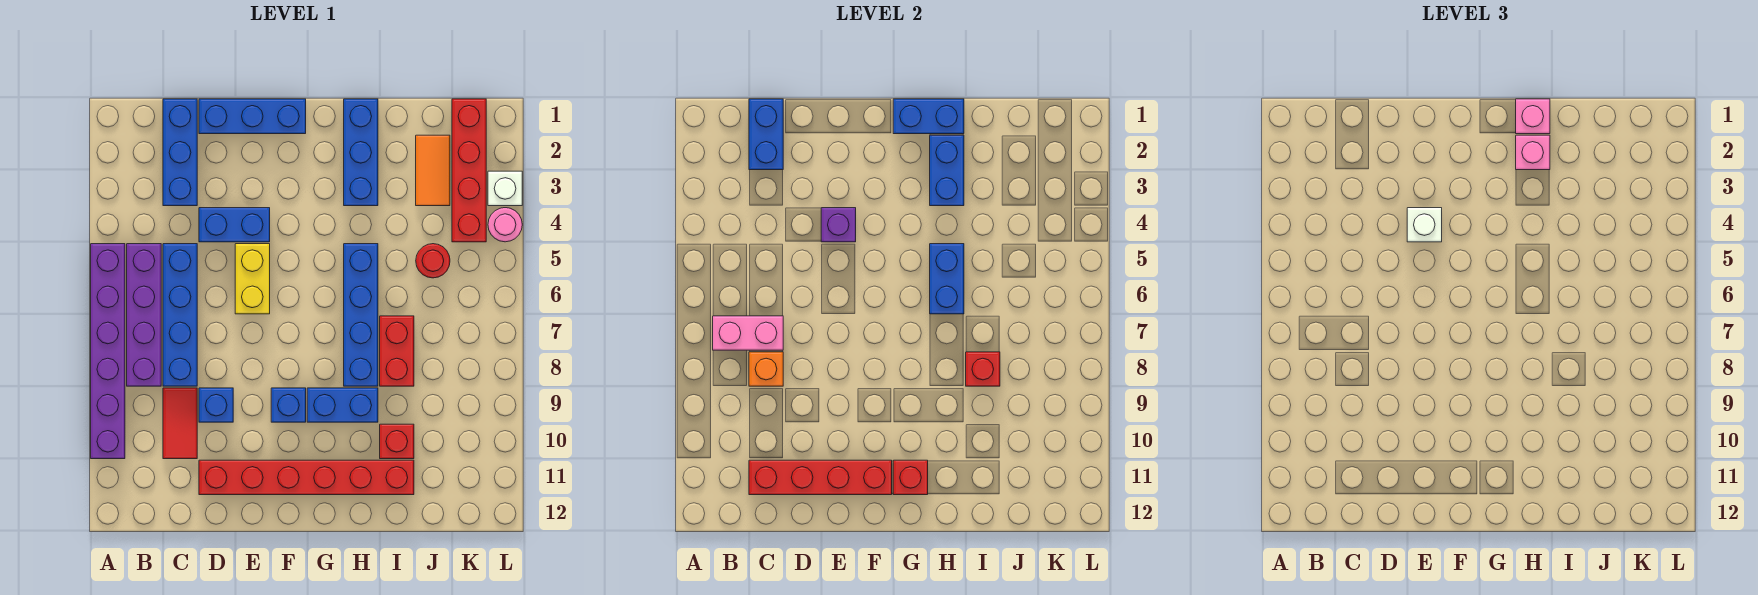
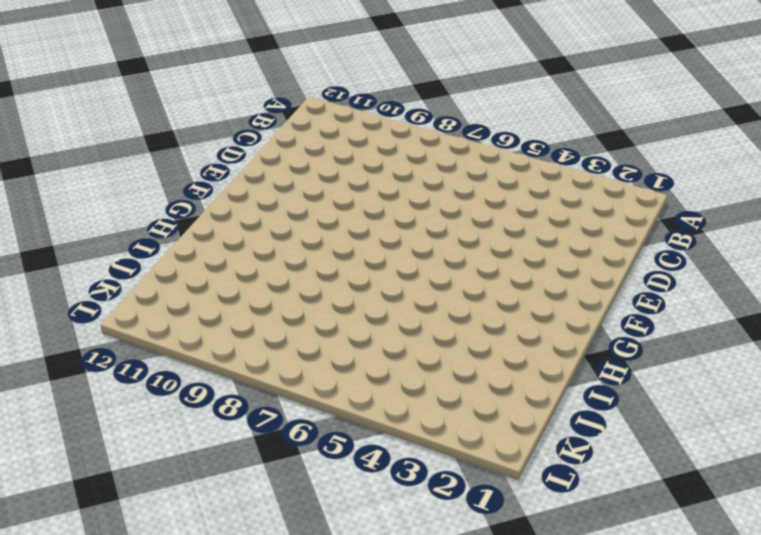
none -> purple 1x6 brick [91,244,125,459]
none -> purple 1x4 brick [127,244,161,386]
none -> blue 1x3 brick [163,99,197,206]
none -> blue 1x4 brick [163,244,197,386]

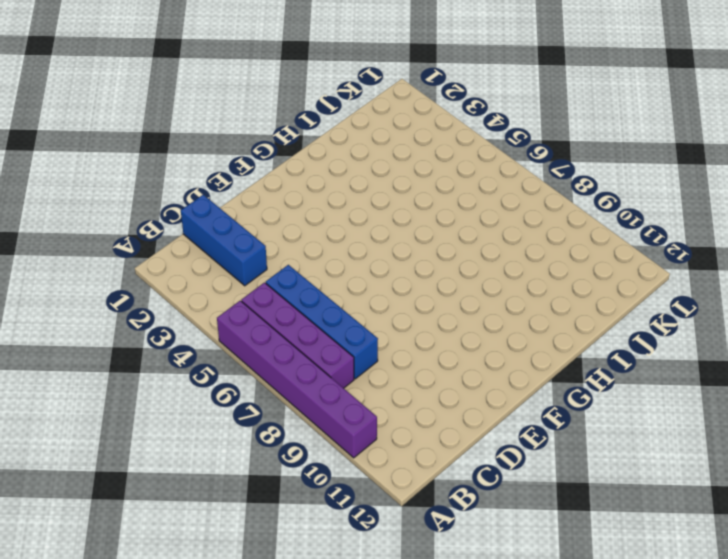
none -> red 1x2 tile [163,388,197,459]
none -> blue 1x3 brick [199,99,306,134]
none -> blue 1x2 brick [199,208,270,242]
none -> blue 1x1 brick [199,388,233,422]

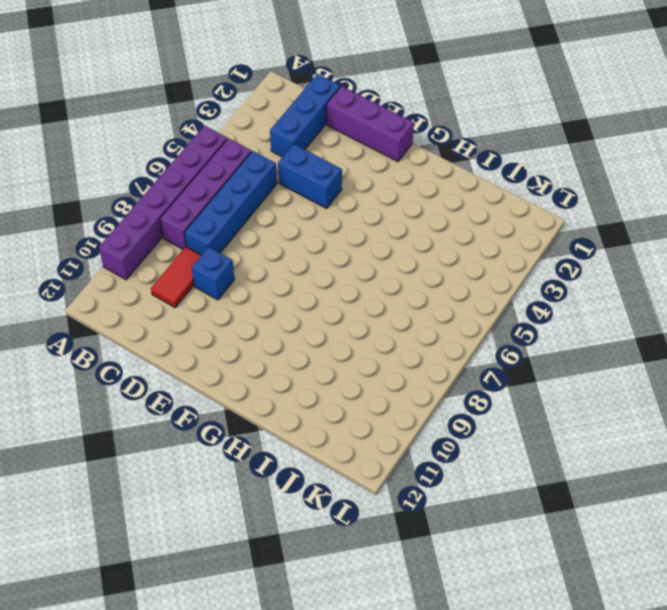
purple 1x3 brick [326,86,414,162] -> blue 1x3 brick [199,99,306,134]
none -> red 1x6 brick [199,460,414,495]
none -> yellow 1x2 brick [235,244,270,314]
none -> blue 1x1 brick [271,388,306,422]
none -> blue 1x2 brick [307,388,378,422]

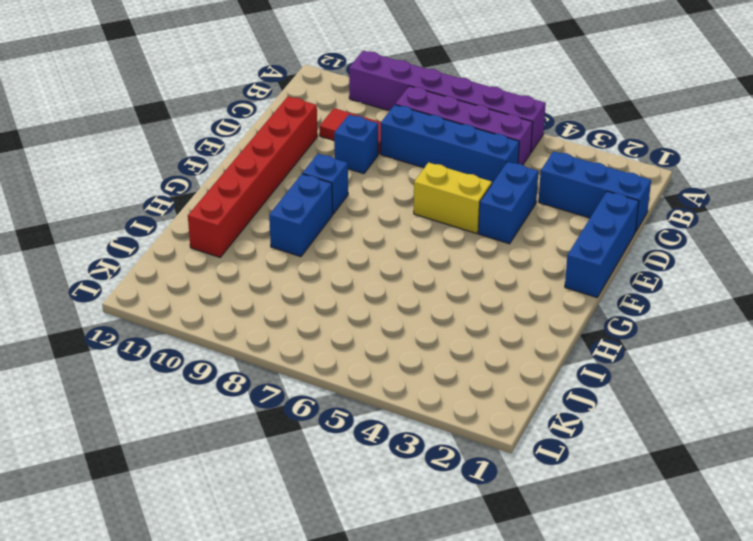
none -> blue 1x3 brick [344,99,378,206]
none -> blue 1x4 brick [344,244,378,386]
none -> red 1x2 brick [380,316,414,386]
none -> red 1x1 brick [380,424,414,459]

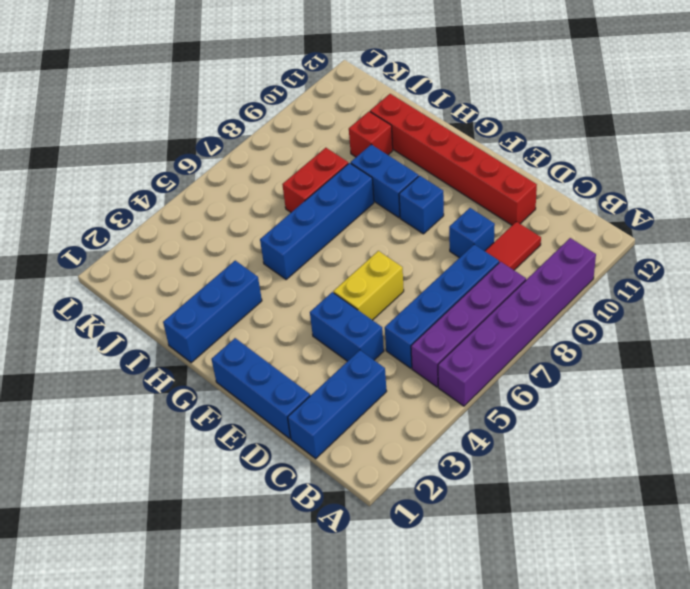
none -> orange 1x2 tile [416,135,450,206]
none -> red 1x1 round brick [416,244,450,278]
none -> red 1x4 brick [452,99,486,242]
none -> white 1x1 brick [488,171,522,206]

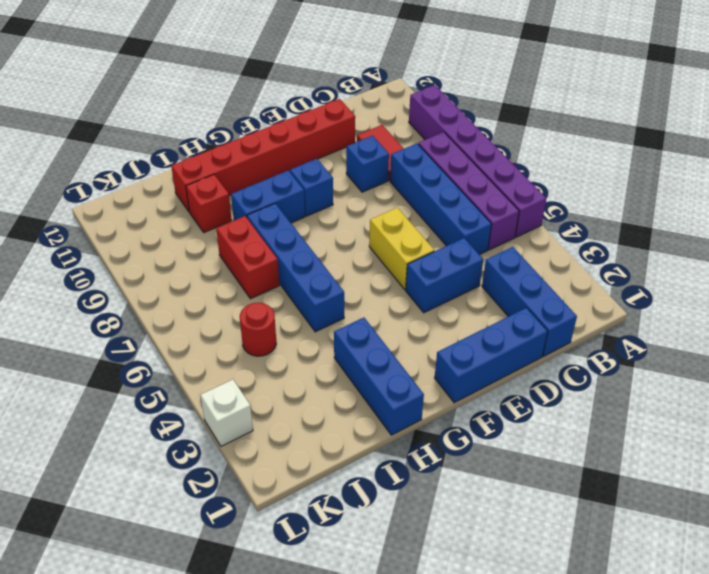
none -> orange 1x2 tile [416,135,450,206]
none -> red 1x4 brick [452,99,486,242]
none -> pink 1x1 round brick [488,208,522,242]
none -> pink 1x2 brick [713,316,783,350]

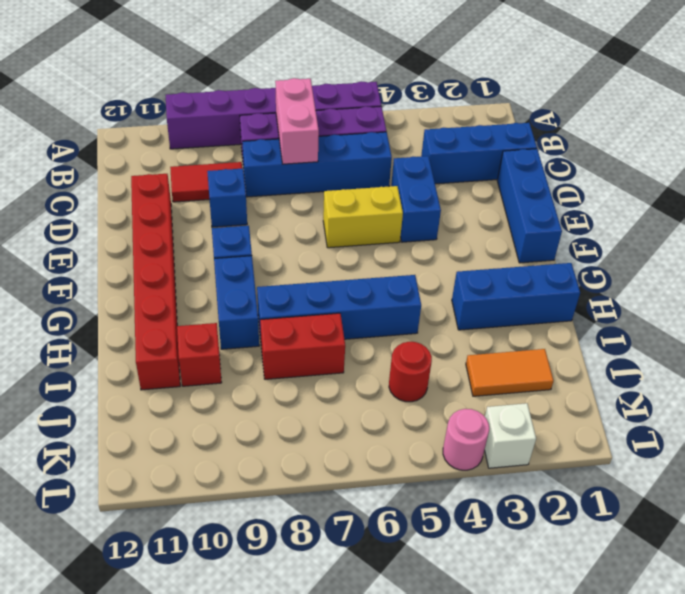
none -> red 1x4 brick [452,99,486,242]
none -> blue 1x2 brick [749,99,783,170]
none -> orange 1x1 brick [749,352,783,386]
none -> red 1x4 brick [749,460,892,495]

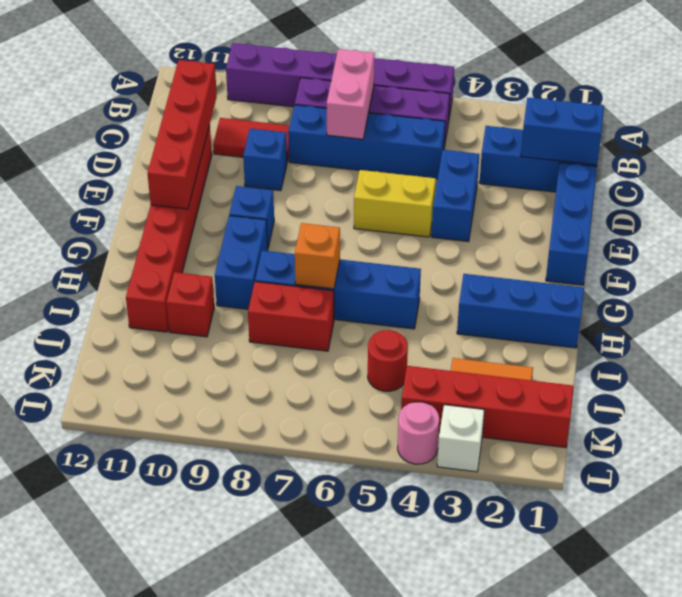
orange 1x1 brick [295,223,340,289] -> orange 1x1 brick moved to [749,352,783,386]
none -> purple 1x1 brick [821,208,856,242]
none -> blue 1x2 brick [893,99,964,134]
none -> red 1x1 brick [893,460,928,495]
none -> blue 1x2 brick [930,135,964,206]

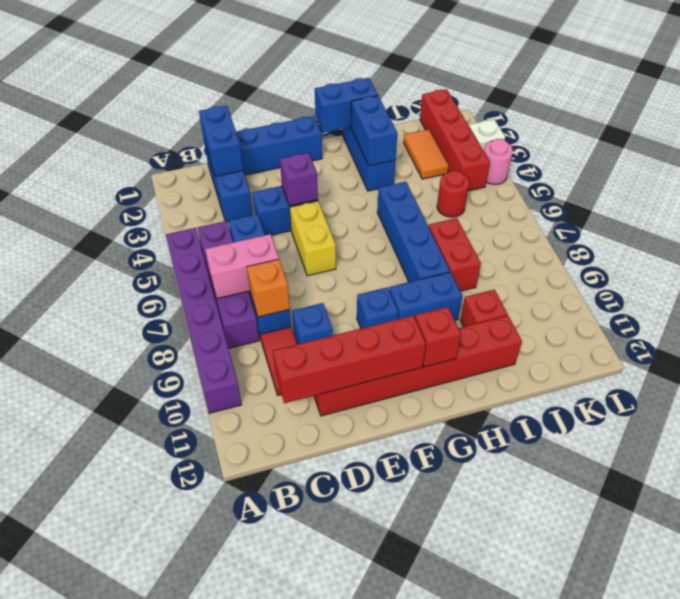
none -> blue 1x2 brick [930,244,964,314]
none -> red 1x1 brick [966,352,1000,386]
none -> white 1x1 brick [1407,208,1442,242]
none -> pink 1x1 brick [1516,99,1550,134]

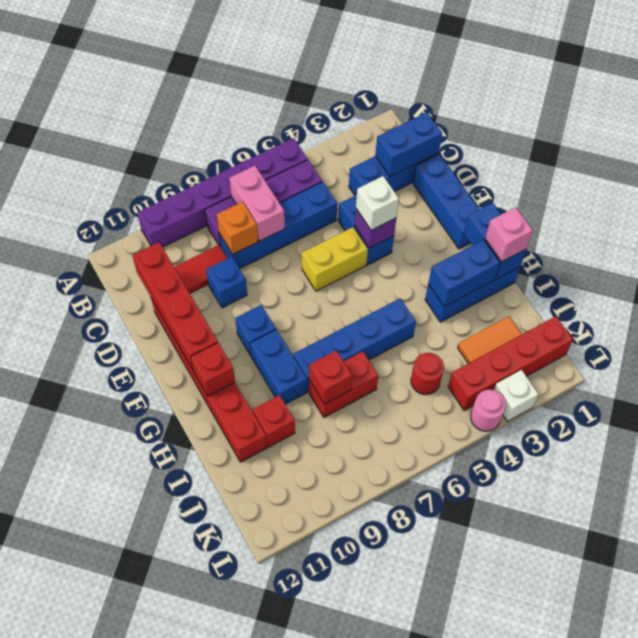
none -> blue 1x2 brick [930,244,964,314]
none -> pink 1x1 brick [1516,135,1550,170]

